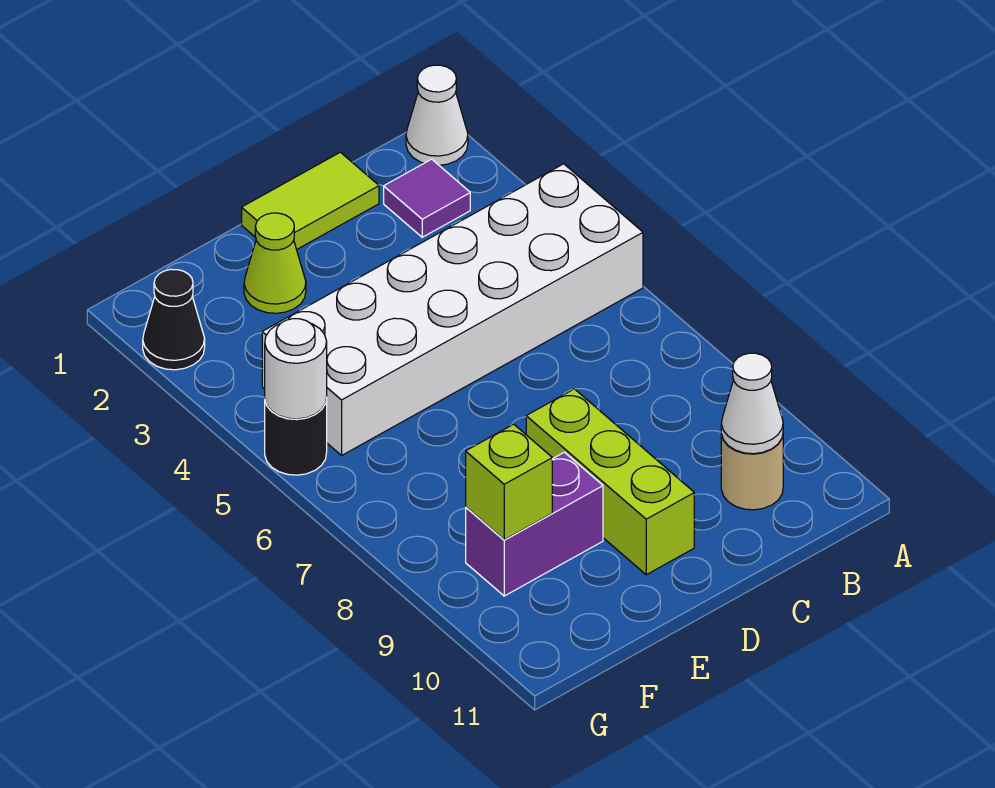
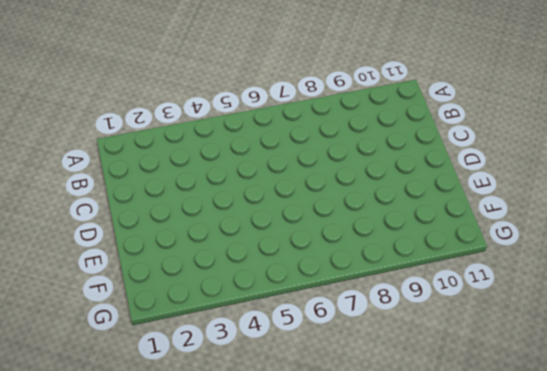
none -> white 1x1 cone [406,65,468,165]
none -> white 2x6 brick [262,164,643,455]
none -> purple 1x1 tile [384,159,470,237]

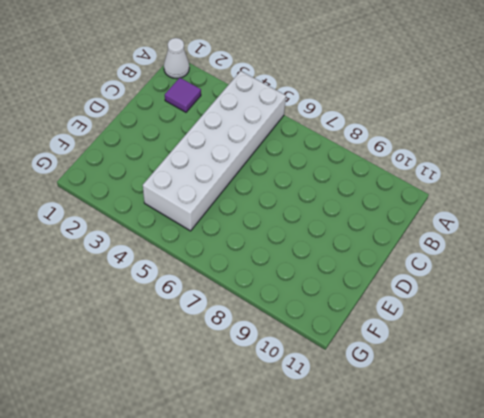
none -> tan 1x1 round brick [721,434,783,510]
none -> lime 1x2 tile [242,152,379,249]
none -> lime 1x3 brick [526,389,694,575]

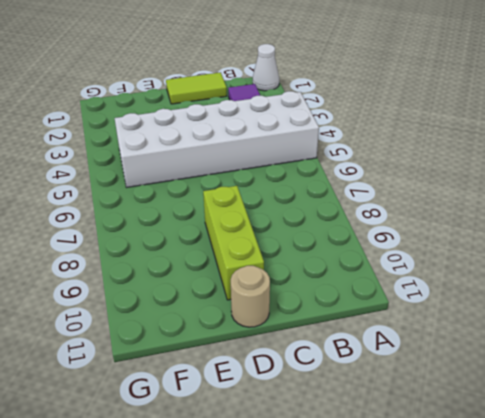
tan 1x1 round brick [231,266,270,327] -> tan 1x1 round brick moved to [721,434,783,510]
none -> lime 1x1 cone [244,213,306,313]
none -> purple 1x2 brick [466,452,603,596]
none -> black 1x1 cone [143,269,205,370]

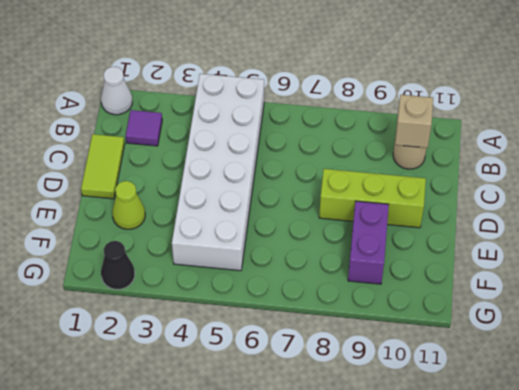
tan 1x1 brick [395,95,433,148] -> white 1x1 cone [721,353,783,454]
none -> black 1x1 round brick [265,398,327,475]
none -> lime 1x1 brick [466,424,552,540]
none -> white 1x1 round brick [265,319,327,419]

